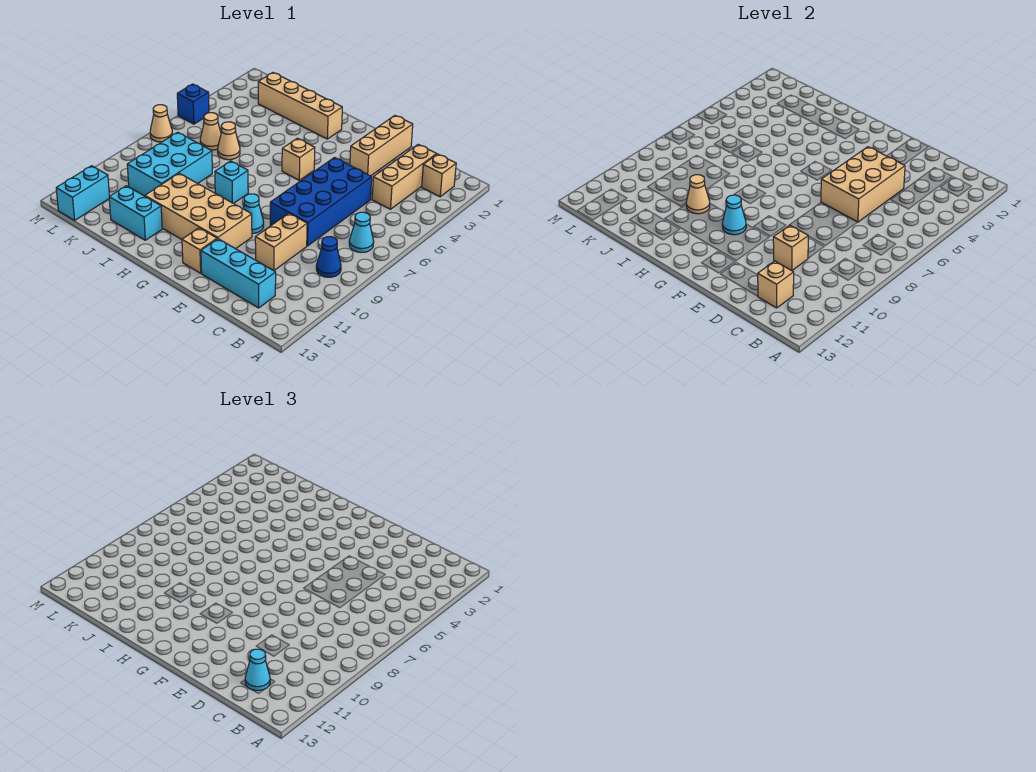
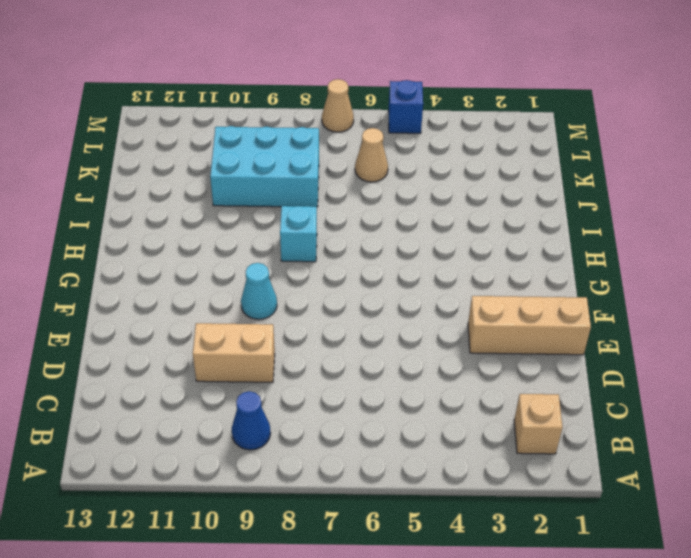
none -> cyan 1x1 cone [349,212,374,252]
none -> tan 1x3 brick [372,144,437,209]
none -> cyan 1x3 brick [201,239,276,308]

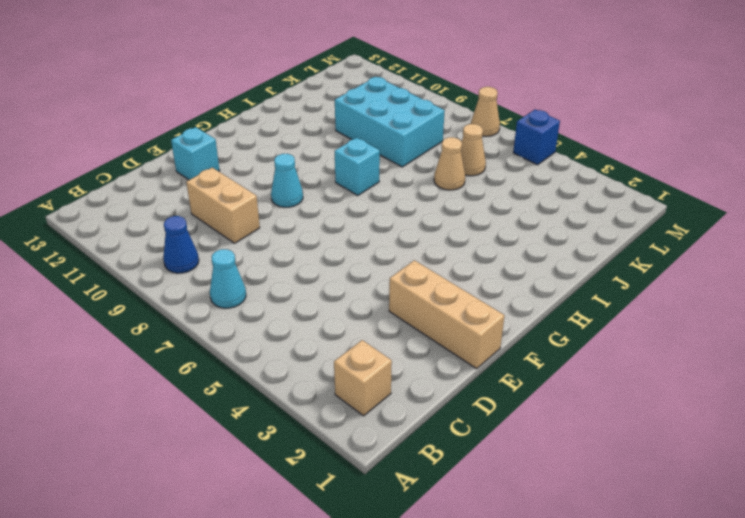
cyan 1x1 brick [171,127,220,180] -> cyan 1x3 brick [201,239,276,308]
none -> tan 1x3 brick [372,144,437,209]
none -> blue 2x4 brick [270,158,372,246]
none -> tan 2x4 brick [145,173,252,249]

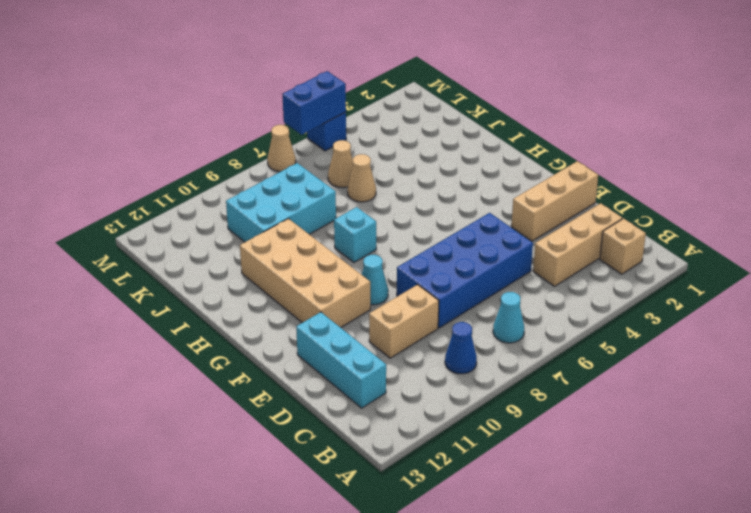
blue 1x2 brick [282,71,346,135] -> none
none -> tan 1x1 brick [182,228,217,273]
none -> tan 1x1 brick [282,138,315,180]
none -> tan 1x4 brick [258,73,342,139]

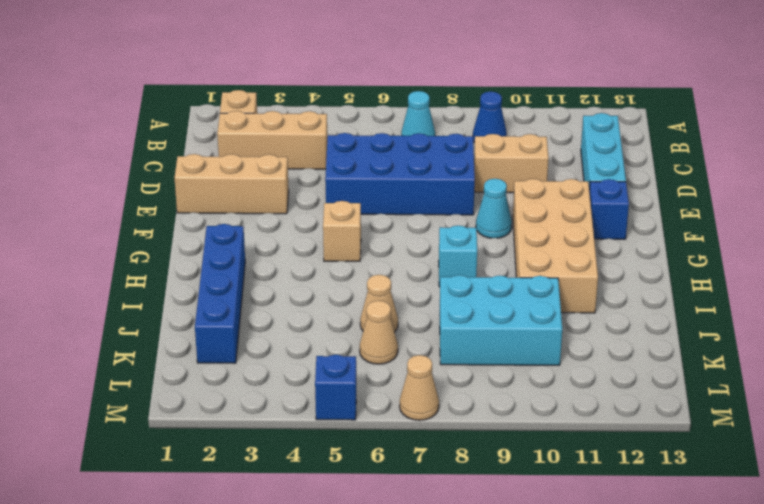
blue 1x1 brick [589,179,629,239] -> tan 1x1 brick [182,228,217,273]
blue 1x4 brick [195,224,245,363] -> tan 1x4 brick [258,73,342,139]
none -> cyan 1x2 brick [109,186,162,240]
none -> cyan 1x2 brick [56,166,109,220]
none -> tan 1x1 brick [758,261,794,308]

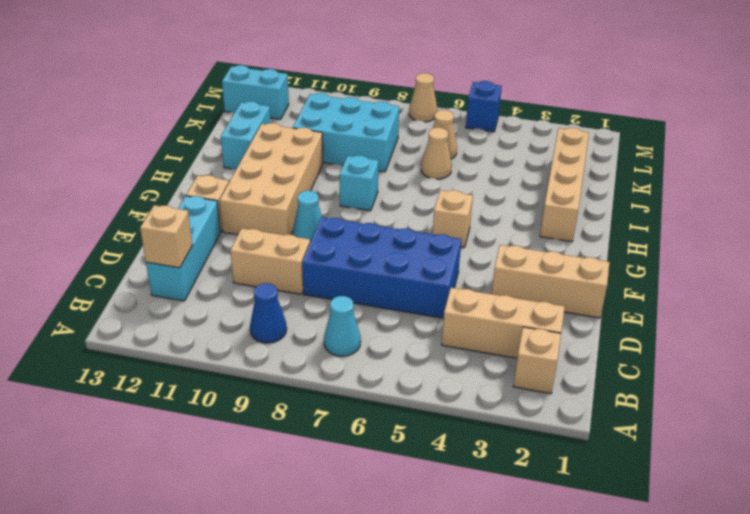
none -> tan 2x3 brick [821,147,905,222]
none -> tan 1x1 brick [773,225,808,271]
none -> cyan 1x1 cone [722,195,746,235]

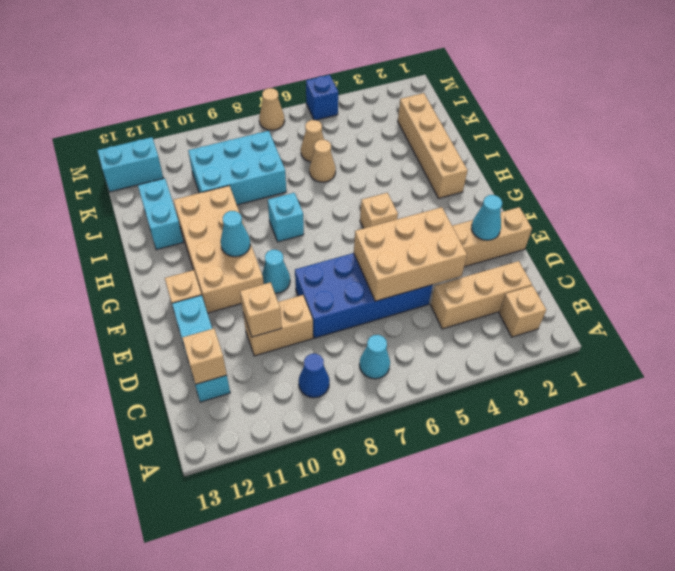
cyan 1x1 cone [471,195,502,240] -> cyan 1x1 cone moved to [245,649,270,690]
none -> tan 1x1 cone [686,175,710,214]

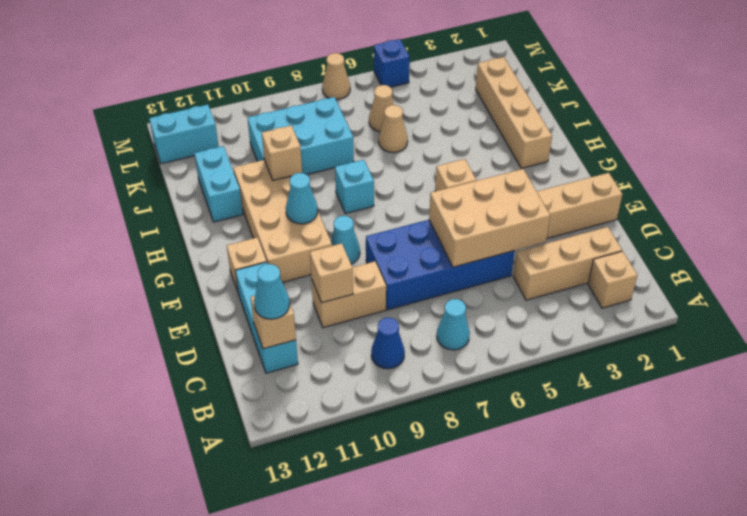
tan 1x1 brick [262,126,302,180] -> tan 1x1 cone [686,175,710,214]

